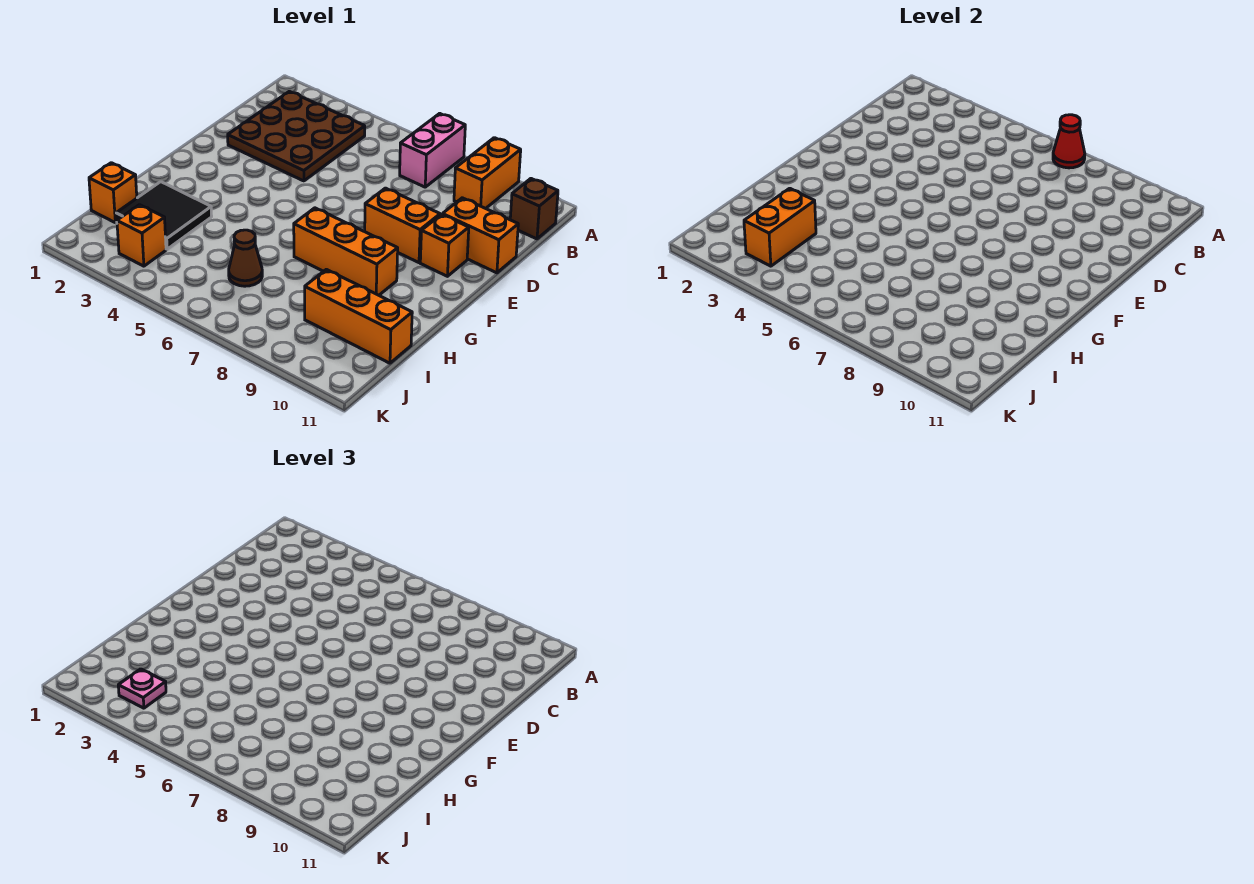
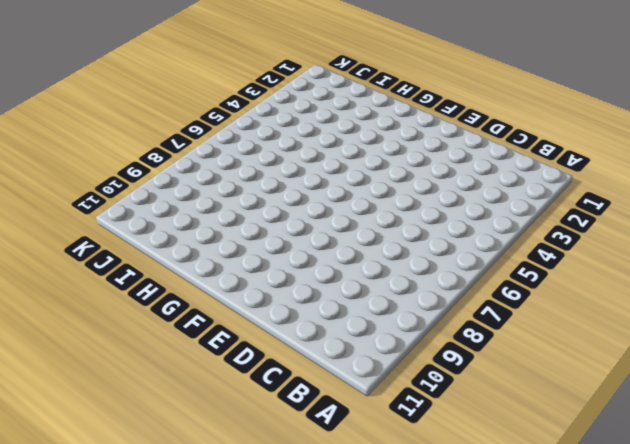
none -> pink 1x2 brick [400,113,465,187]
none -> orange 1x2 brick [454,138,521,209]
none -> brown 3x3 plate [228,91,365,181]

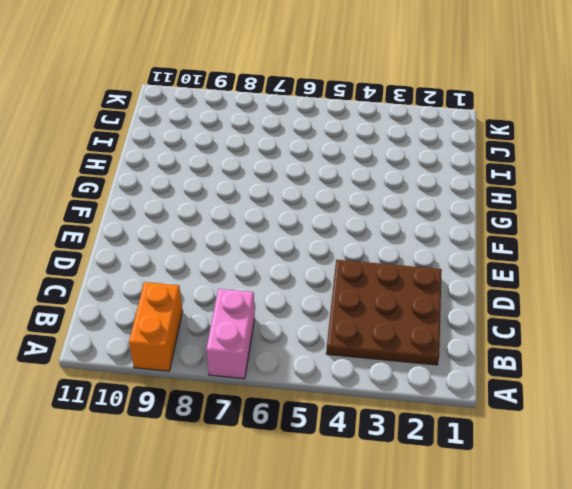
none -> brown 1x1 brick [510,179,558,239]
none -> orange 1x2 brick [442,198,518,273]
none -> orange 1x2 brick [365,188,440,263]

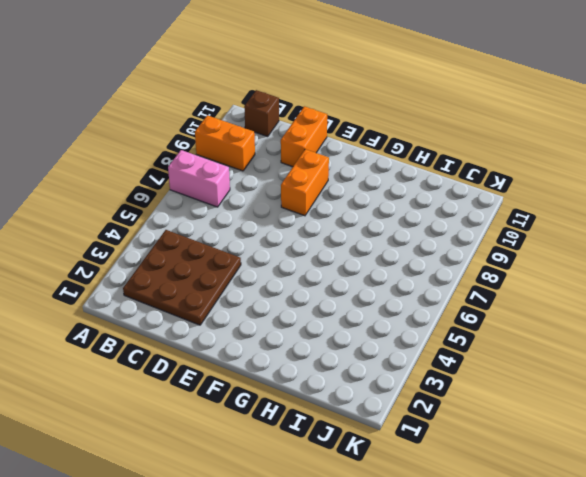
none -> orange 1x1 brick [420,214,469,276]
none -> orange 1x3 brick [294,208,398,295]
none -> black 2x2 tile [116,182,212,249]

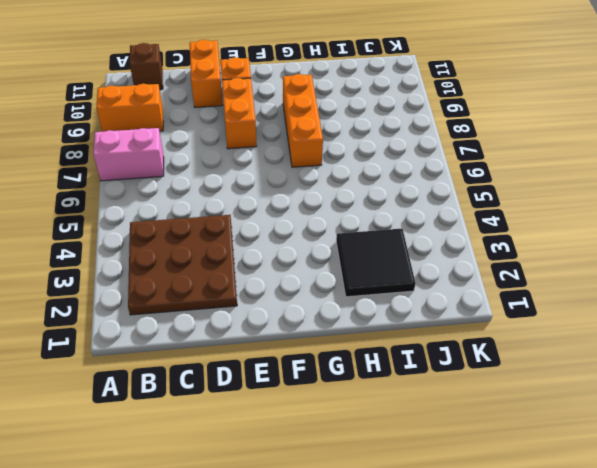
none -> orange 1x1 brick [89,163,137,223]
none -> brown 1x1 cone [229,230,262,286]
none -> orange 1x3 brick [305,269,412,363]

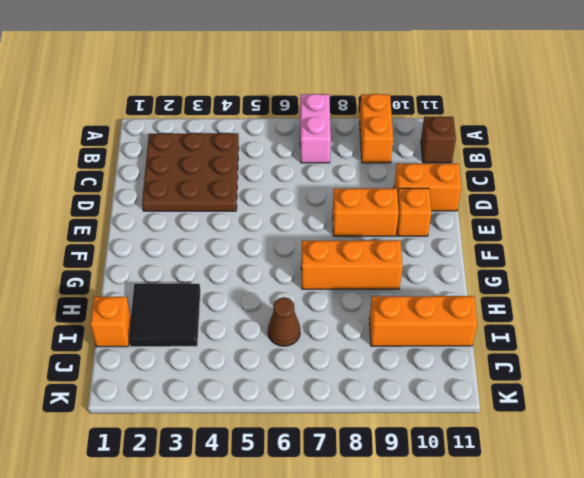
none -> orange 1x1 brick [117,205,166,266]
none -> red 1x1 cone [1053,115,1085,168]
none -> orange 1x2 brick [744,188,816,266]

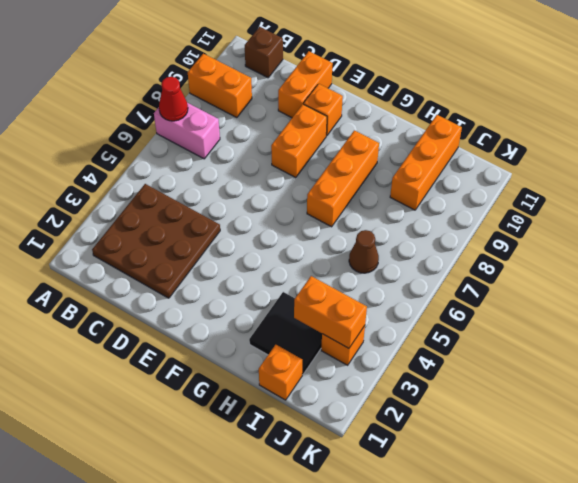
none -> pink 1x1 plate [118,669,166,708]

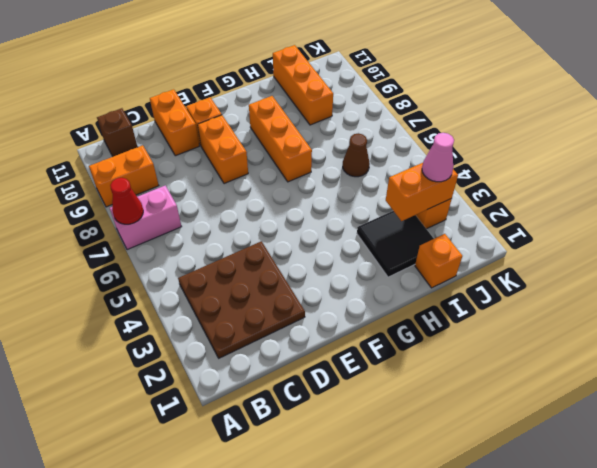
pink 1x1 cone [422,133,454,182] -> pink 1x1 plate [118,669,166,708]

